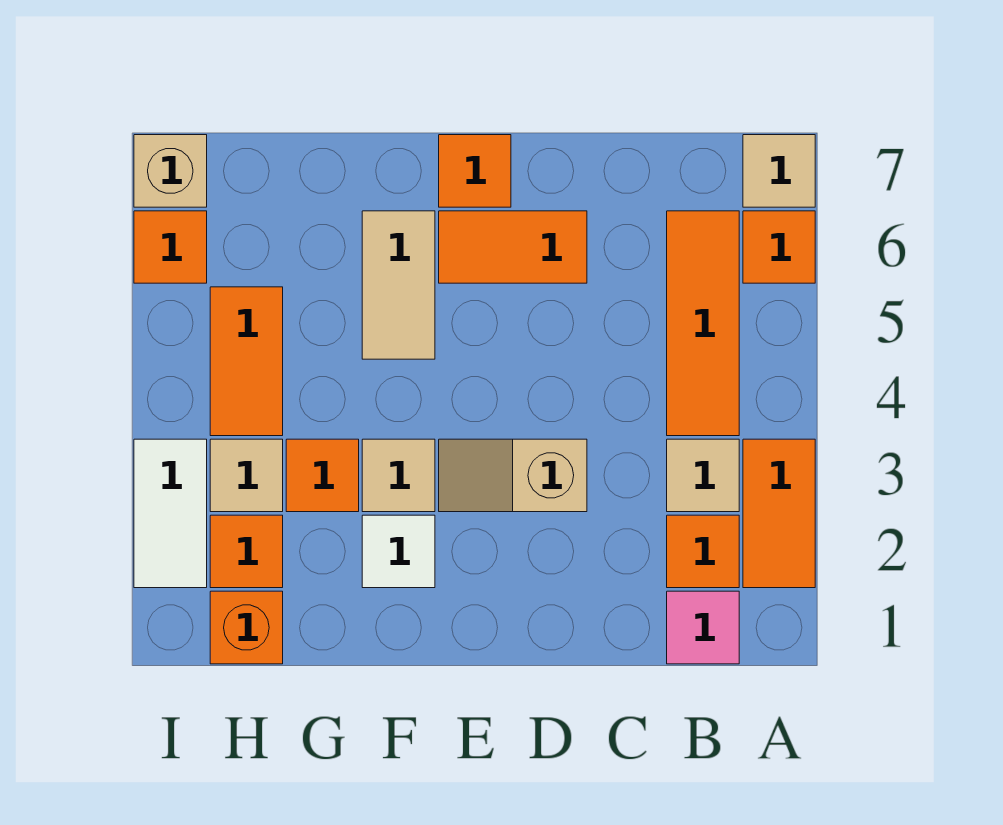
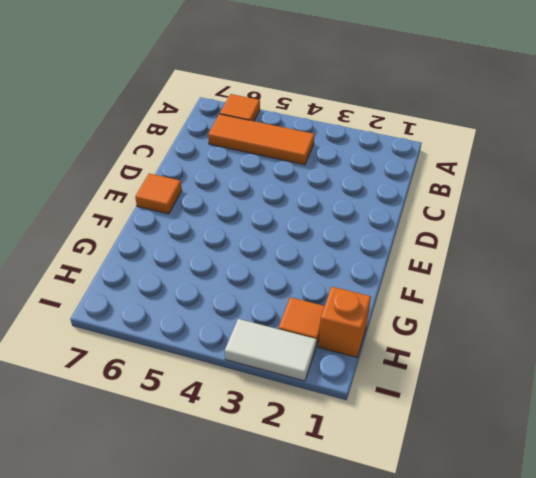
none -> orange 1x2 tile [743,439,815,588]
none -> tan 1x1 tile [743,135,815,207]
none -> pink 1x1 tile [667,591,739,664]

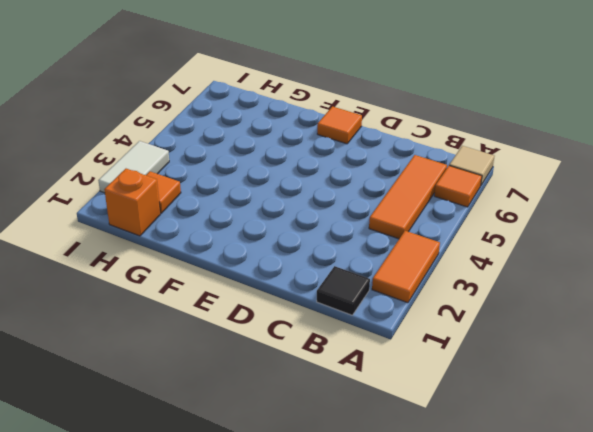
black 1x1 tile [317,266,370,315] -> pink 1x1 tile [667,591,739,664]
none -> orange 1x1 tile [667,515,739,588]
none -> tan 1x1 tile [667,439,739,512]
none -> tan 1x2 slope [439,439,587,512]

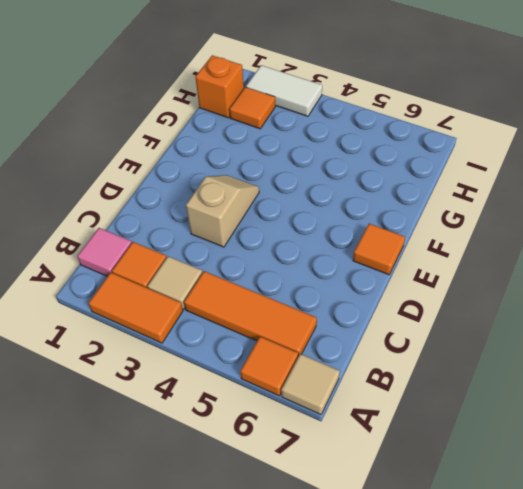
none -> orange 1x2 tile [439,211,587,283]
none -> white 1x1 tile [362,515,435,588]
none -> tan 1x1 tile [362,439,435,512]

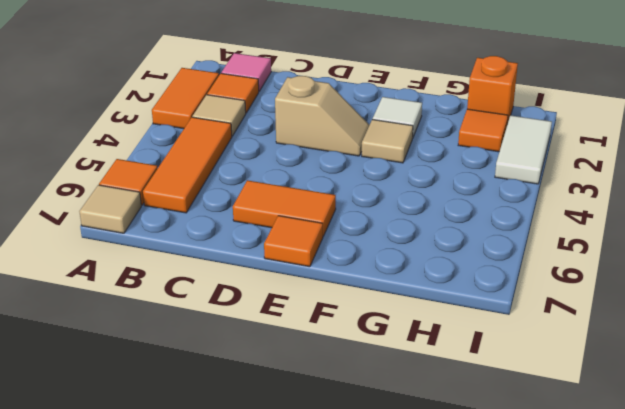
none -> tan 1x2 tile [362,211,435,359]
none -> orange 1x1 tile [286,439,359,512]
none -> tan 1x1 tile [210,439,283,512]

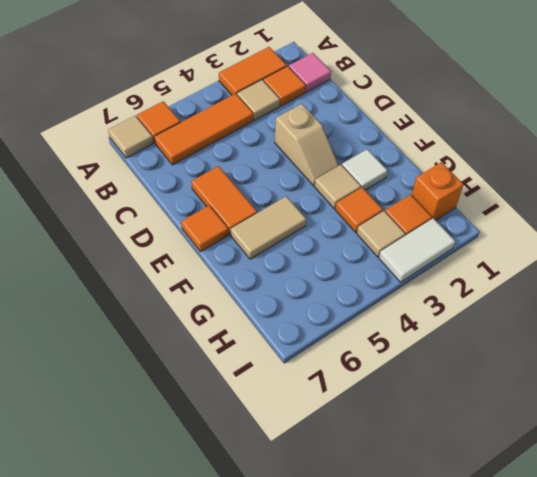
none -> orange 1x2 tile [210,287,283,436]
none -> orange 1x1 tile [134,211,207,283]
none -> tan 1x1 brick [134,135,207,207]

